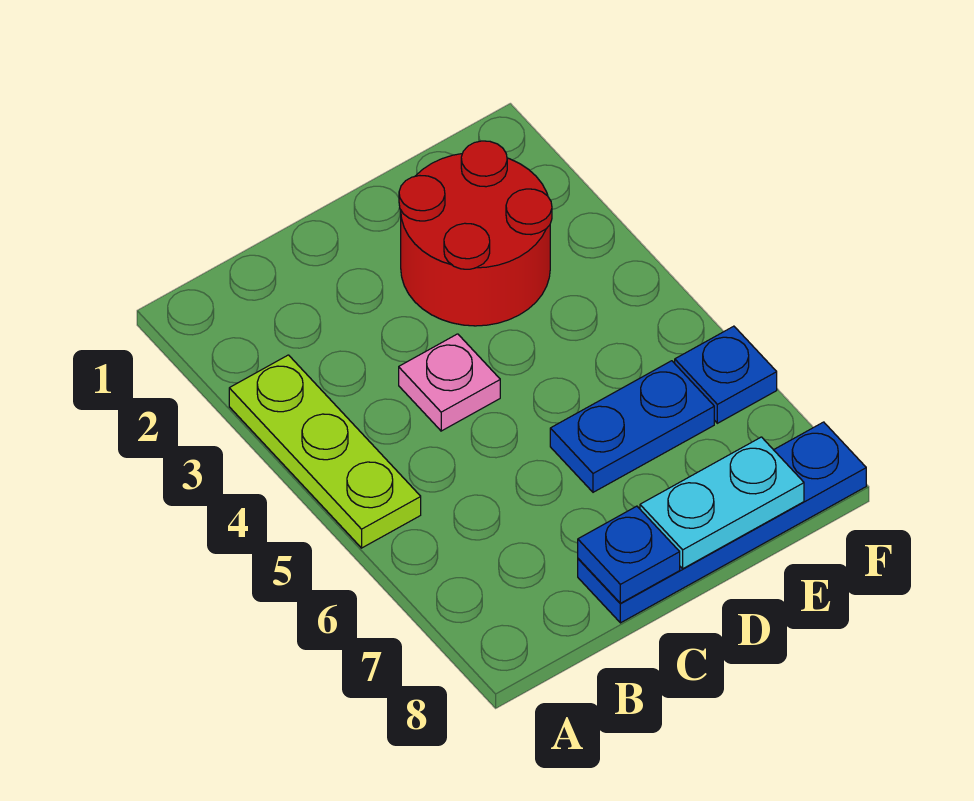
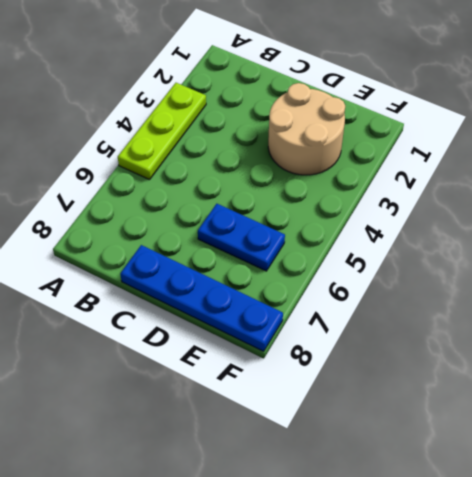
tan 2x2 round brick [268,83,345,175] -> red 2x2 round brick [399,141,552,326]
none -> pink 1x1 plate [399,334,500,431]
none -> blue 1x1 plate [675,326,777,423]

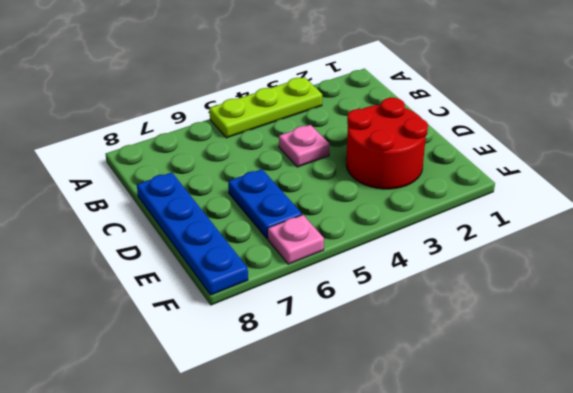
pink 1x1 plate [268,215,324,264] -> blue 1x1 plate [675,326,777,423]
none -> blue 1x1 plate [578,506,680,603]
none -> cyan 1x2 plate [640,437,804,569]

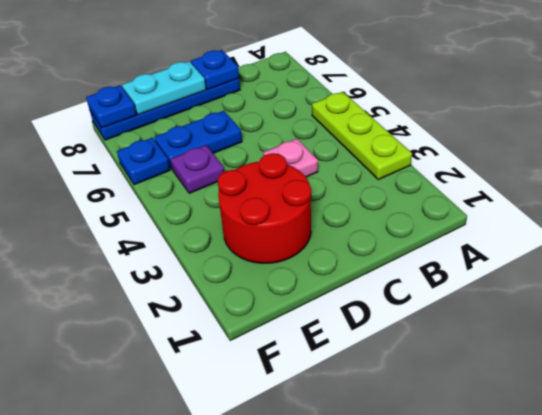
purple 1x1 plate [171,145,224,193] -> none
blue 1x1 plate [86,85,136,128] -> none

